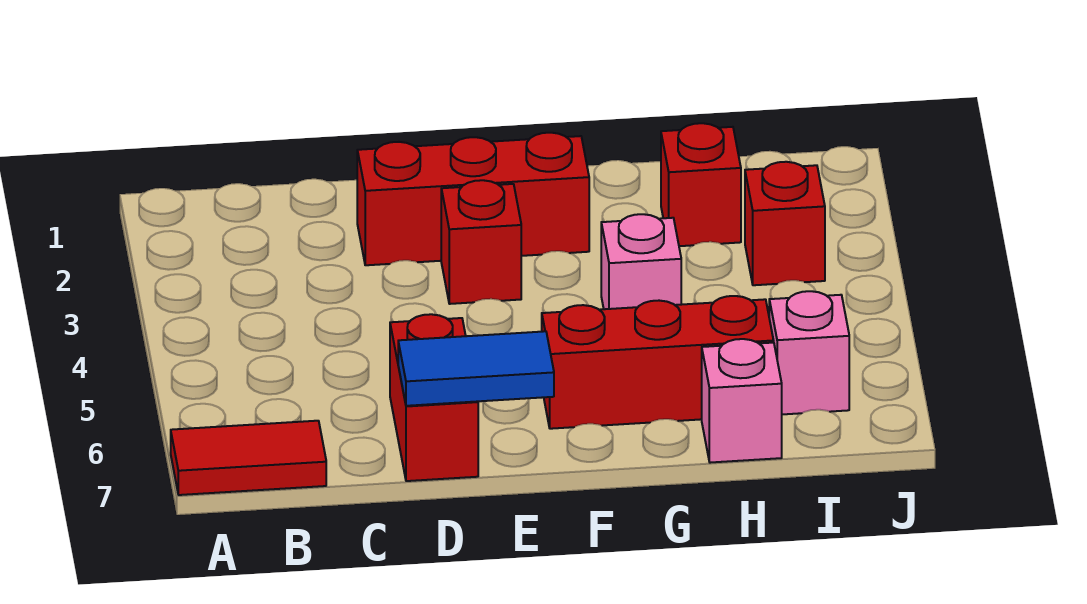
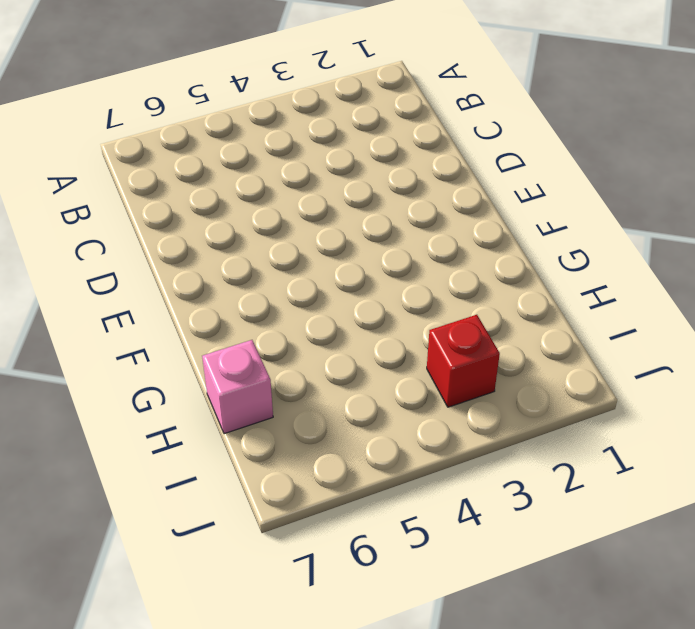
none -> red 1x2 tile [171,421,326,495]
none -> red 1x3 brick [357,133,589,265]

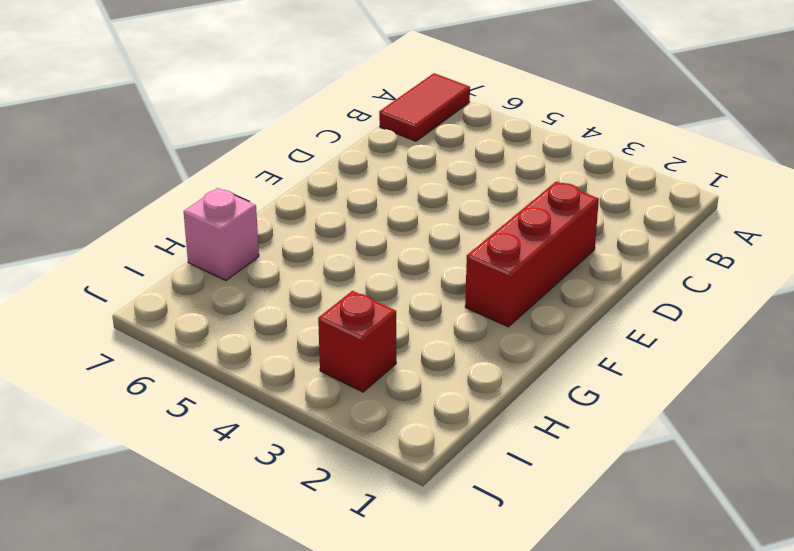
none -> red 1x2 brick [390,314,478,481]
none -> red 1x1 brick [441,180,521,304]

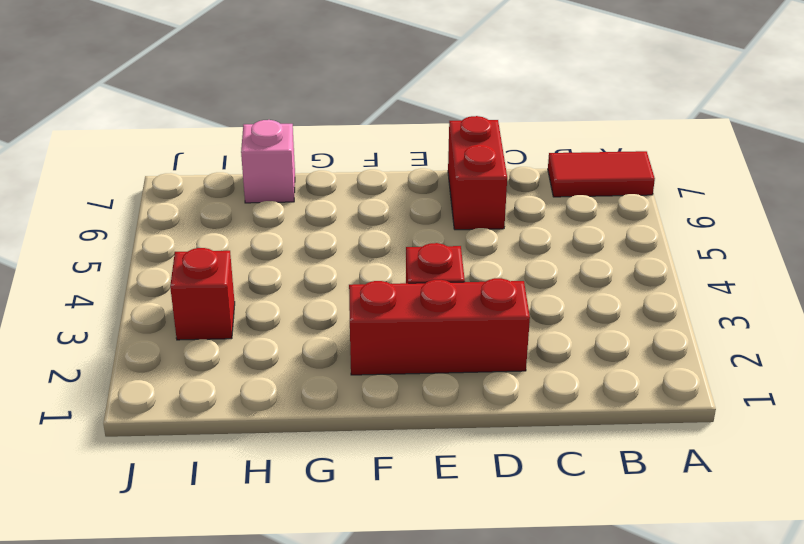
none -> red 1x3 brick [542,296,774,429]
none -> pink 1x1 brick [601,214,681,309]

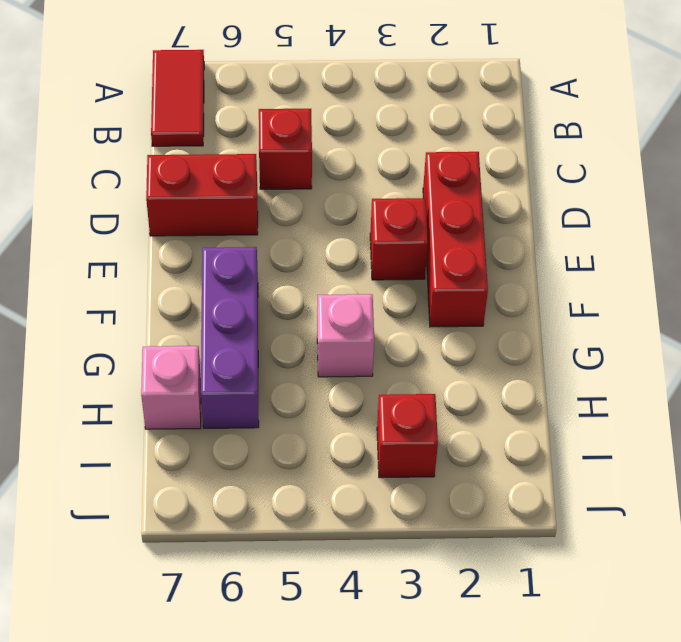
red 1x1 brick [259,109,312,189] -> red 1x1 brick moved to [661,123,741,246]
purple 1x3 brick [201,247,259,428] -> red 1x3 brick [542,296,774,429]
none -> pink 1x1 brick [769,291,849,414]
none -> blue 1x2 tile [398,331,554,406]

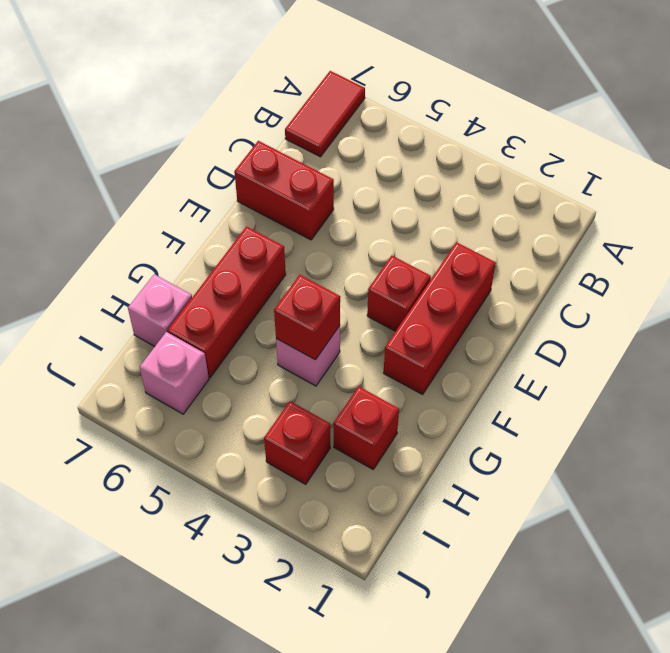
red 1x1 brick [274,275,340,360] -> none
none -> blue 1x2 tile [398,331,554,406]

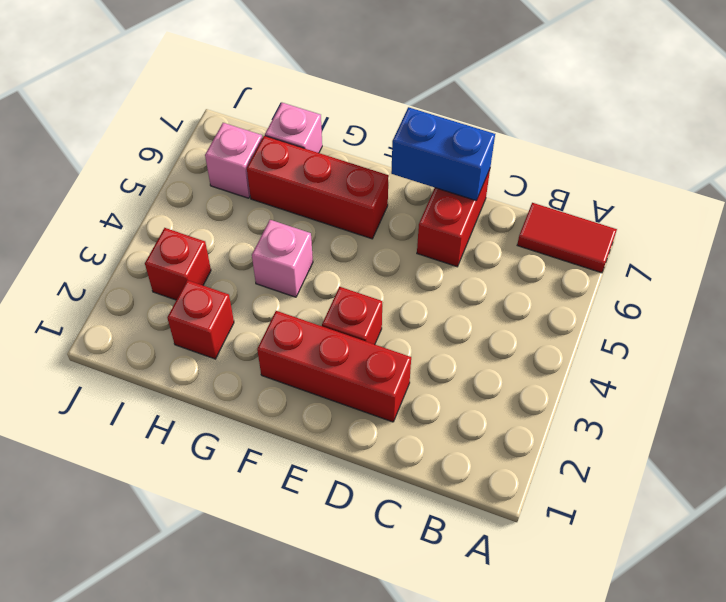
blue 1x2 brick [391,107,495,200] -> blue 1x2 tile [398,331,554,406]

